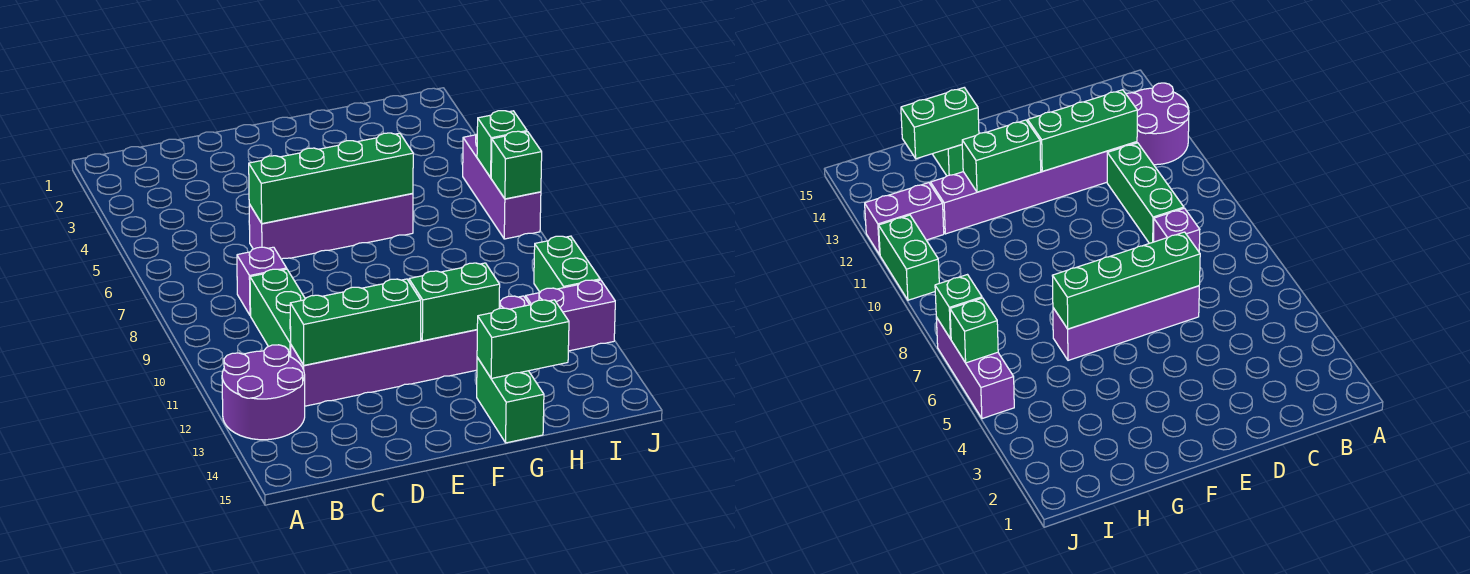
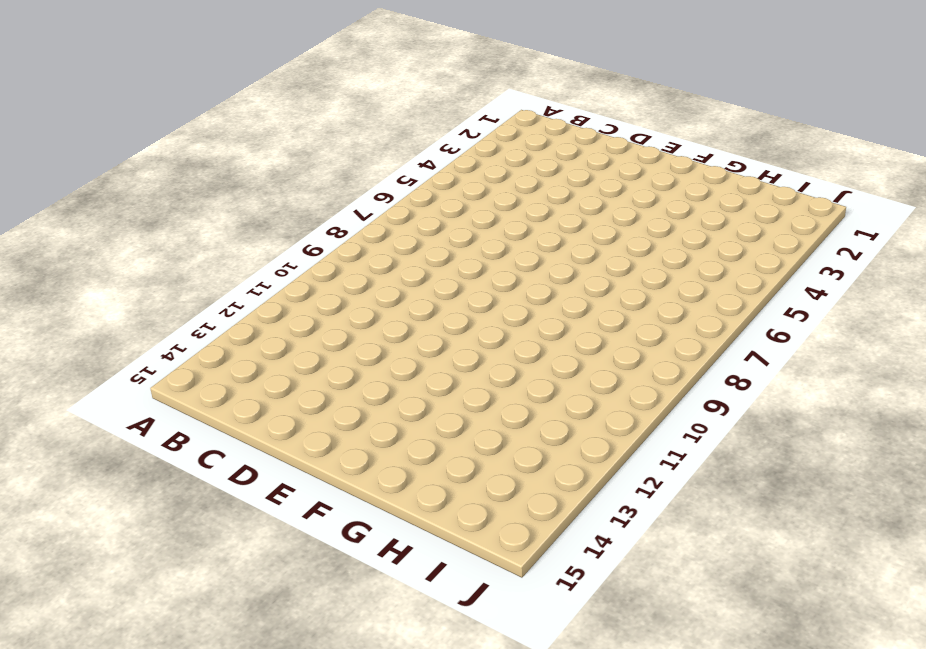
none -> purple 2x2 round brick [222,345,305,440]
none -> purple 1x1 brick [237,247,287,316]
none -> green 1x3 brick [250,269,305,357]

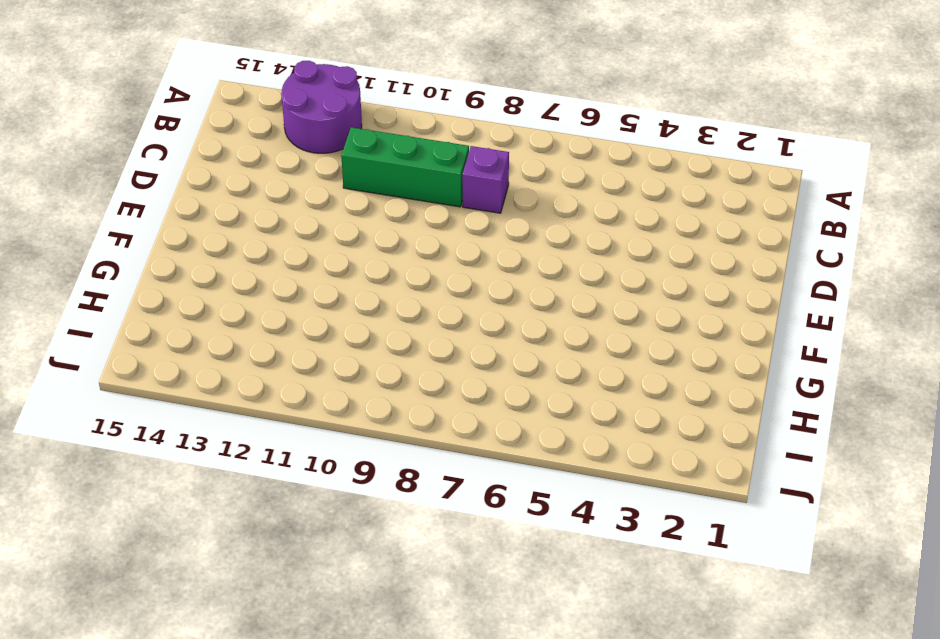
none -> purple 1x6 brick [291,296,529,406]
none -> purple 1x4 brick [249,193,413,259]
none -> green 1x2 brick [477,357,544,443]

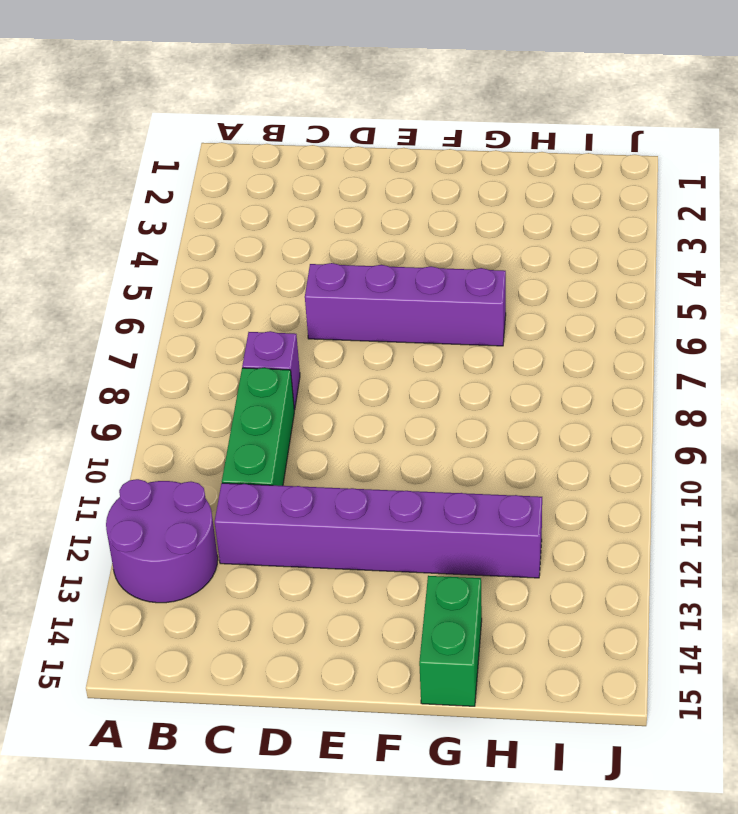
none -> purple 1x2 brick [526,280,615,351]
none -> purple 1x3 brick [463,135,541,239]
none -> green 1x2 brick [534,236,600,292]

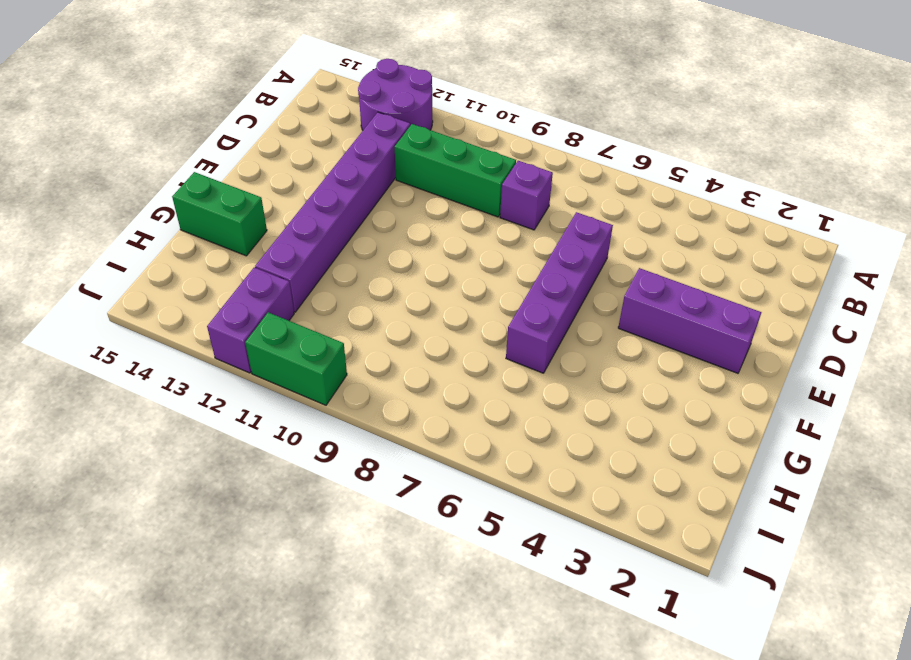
purple 1x3 brick [618,268,761,373] -> purple 1x3 brick moved to [463,135,541,239]
none -> green 1x3 brick [290,279,421,365]
none -> green 1x4 brick [249,133,413,224]
none -> green 1x2 brick [409,263,500,341]

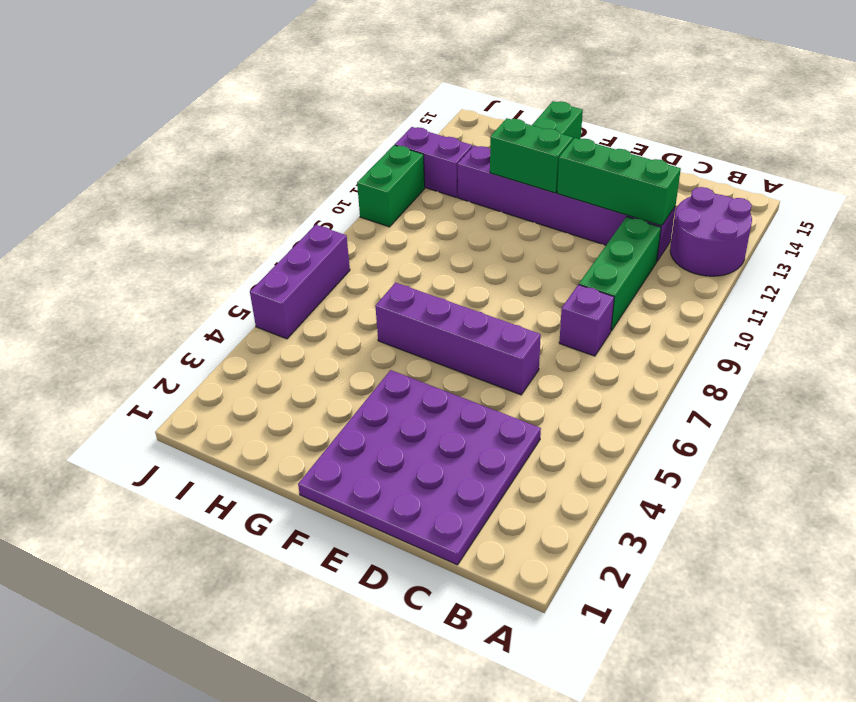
purple 4x4 plate [298,370,541,565] -> none
none -> green 1x4 brick [249,133,413,224]
none -> green 1x2 brick [477,300,569,378]
none -> green 1x1 brick [477,111,527,177]

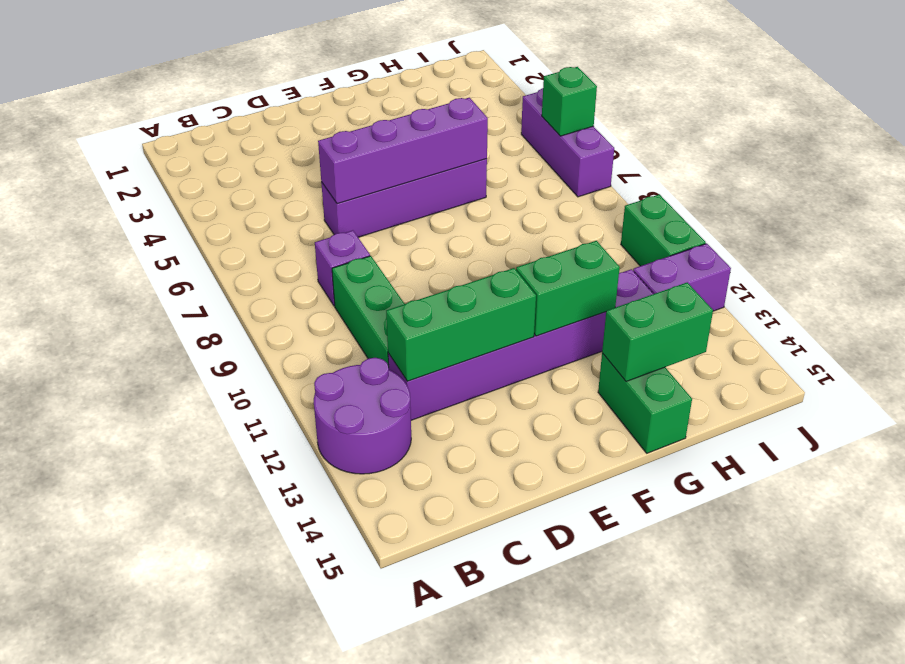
purple 1x4 brick [318,98,488,204] -> green 1x4 brick [249,133,413,224]
none -> green 1x1 brick [491,131,542,199]

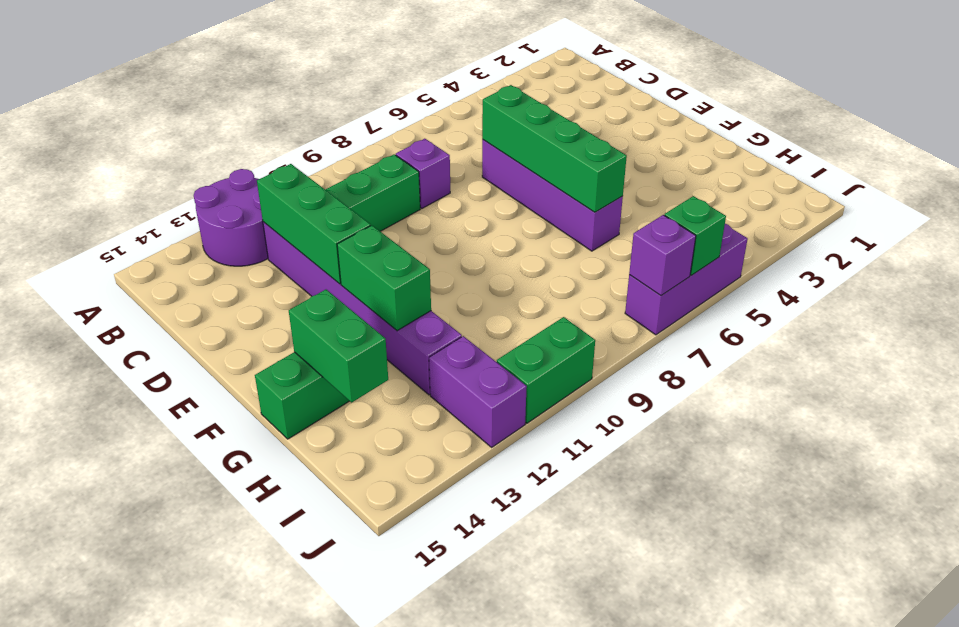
purple 1x1 brick [629,215,696,296] -> green 1x1 brick [491,131,542,199]

